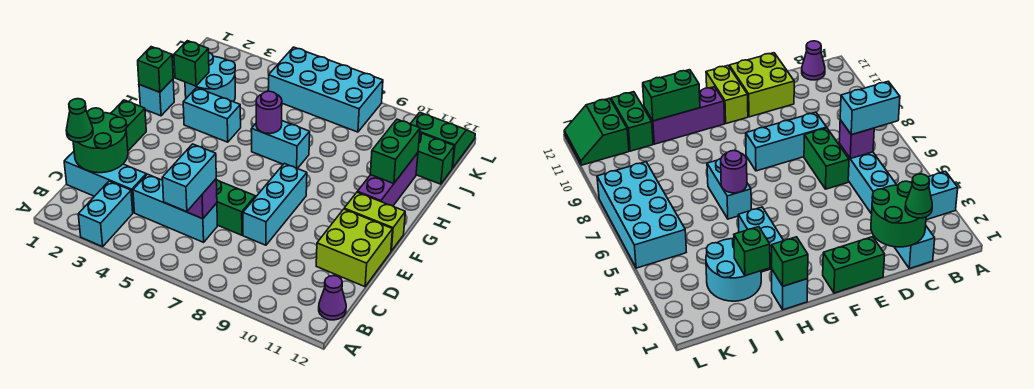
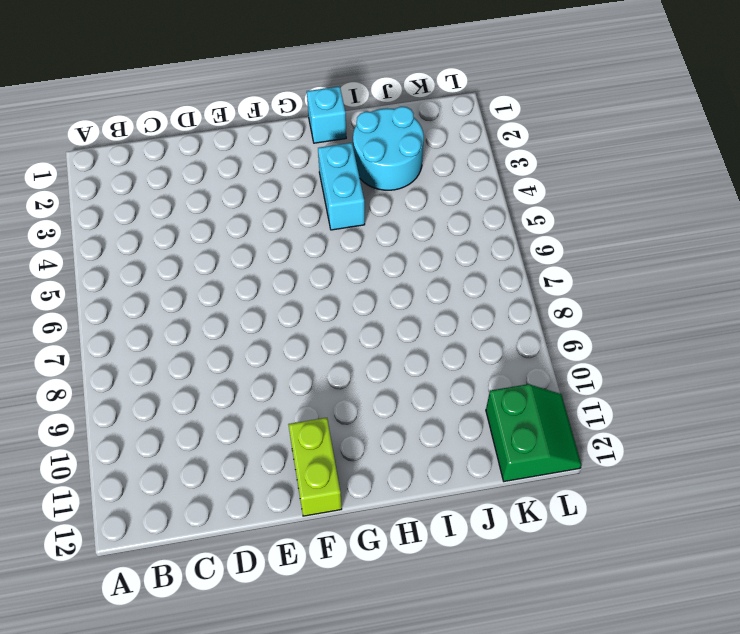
none -> cyan 1x2 brick [78,181,133,247]
none -> purple 1x1 cone [319,276,346,320]
none -> cyan 1x3 brick [64,152,146,213]

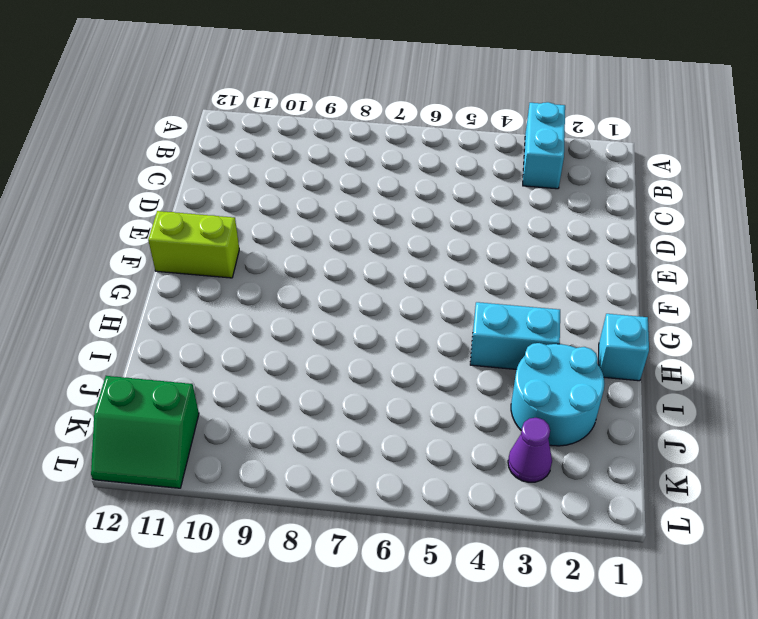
purple 1x1 cone [508,418,552,482] -> purple 1x1 cone moved to [319,276,346,320]
none -> cyan 1x3 brick [64,152,146,213]
none -> cyan 1x3 brick [133,174,217,242]
none -> green 1x2 brick [216,180,255,235]

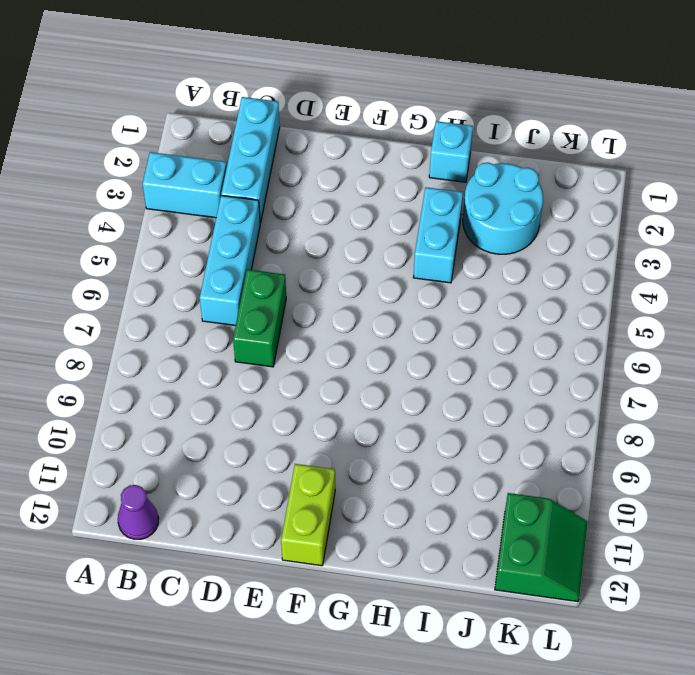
none -> cyan 1x3 brick [243,163,307,245]
none -> lime 2x2 brick [316,209,393,287]
none -> green 1x2 brick [111,100,146,151]

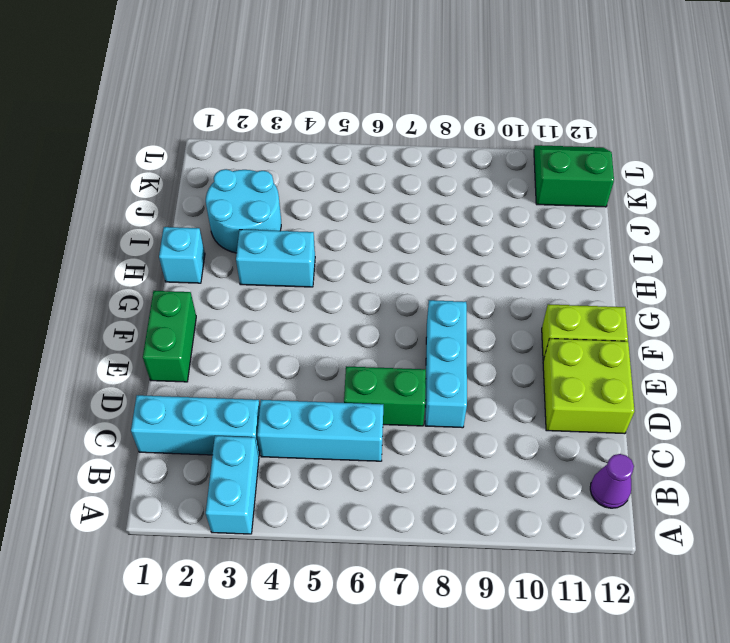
none -> purple 1x3 brick [357,153,418,206]
none -> cyan 1x2 brick [251,121,310,169]
none -> green 1x2 brick [416,133,454,184]

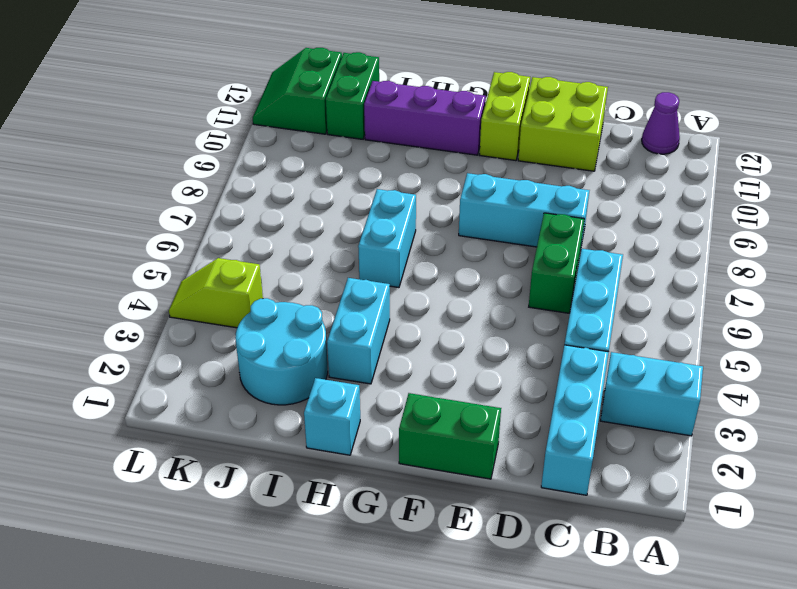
lime 1x2 slope [169,258,263,328] -> none
none -> cyan 2x4 brick [268,47,383,132]
none -> green 2x2 round brick [73,108,128,173]
none -> purple 1x1 brick [180,179,217,219]

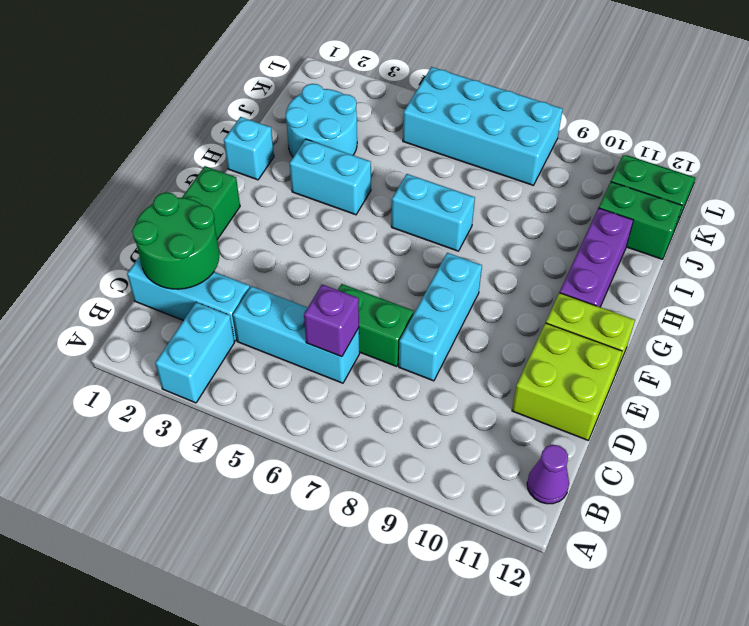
none -> green 1x1 brick [138,47,173,92]
none -> purple 1x1 round brick [256,91,282,134]
none -> green 1x2 brick [370,119,420,184]

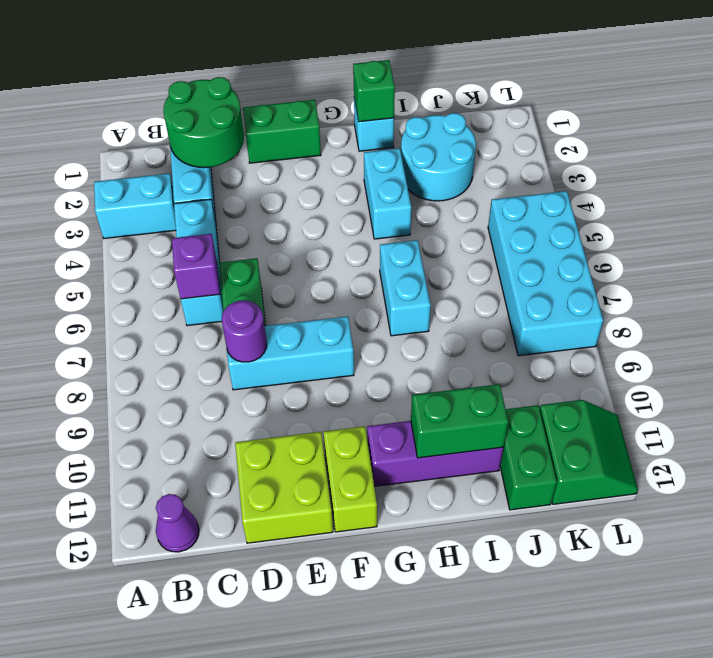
purple 1x1 round brick [222,300,267,362] -> purple 1x1 round brick moved to [256,91,282,134]
none -> green 1x1 brick [174,41,209,86]
none -> cyan 1x2 brick [162,144,216,212]
none -> green 1x1 cone [66,99,93,142]

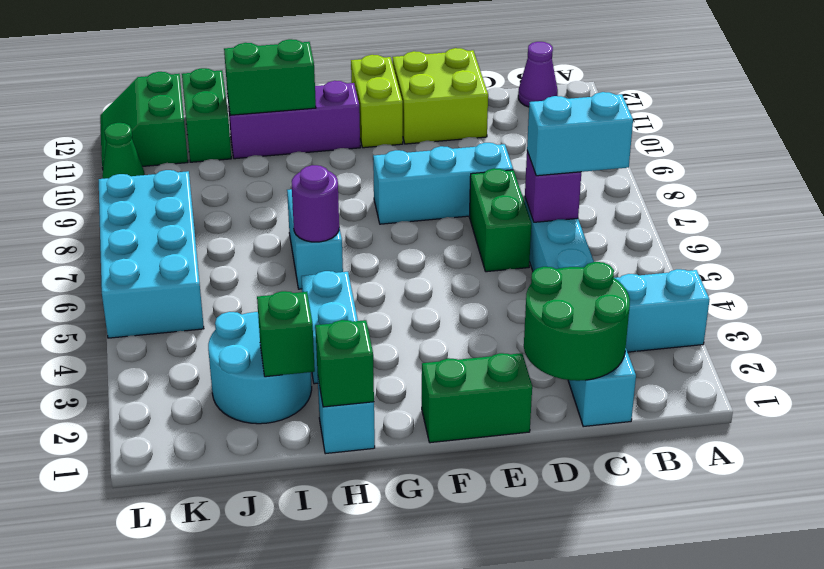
green 1x1 cone [102,123,145,179] -> green 1x1 cone moved to [66,99,93,142]

